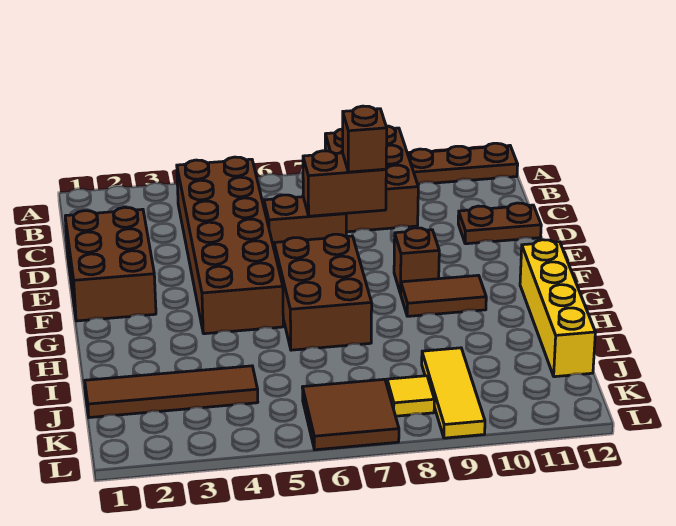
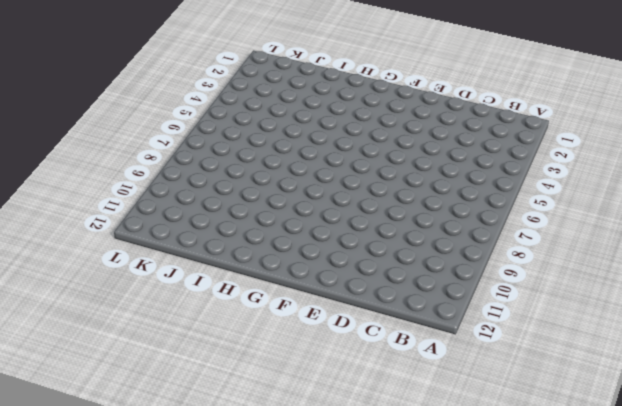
none -> brown 2x3 brick [325,126,418,232]
none -> brown 1x3 plate [408,143,518,184]
none -> brown 2x6 brick [177,157,283,334]

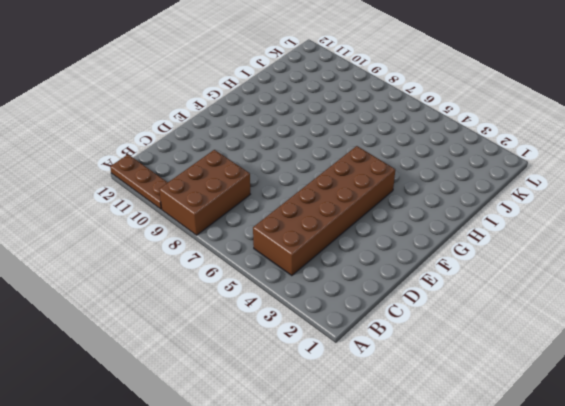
none -> brown 2x3 brick [65,207,156,321]
none -> brown 1x2 brick [264,195,346,248]
none -> brown 1x2 plate [458,203,541,244]

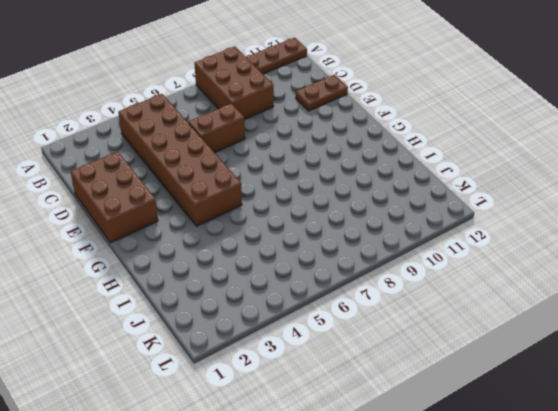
none -> brown 2x3 brick [274,234,372,350]
none -> brown 1x1 brick [394,228,439,294]
none -> brown 1x2 tile [401,275,486,316]

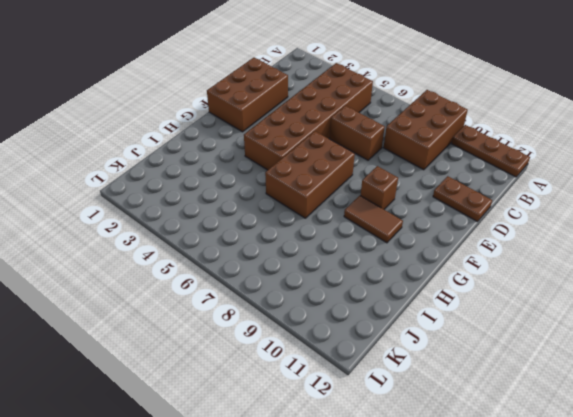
none -> yellow 1x4 brick [520,240,595,377]
none -> brown 1x4 tile [85,366,258,418]
none -> yellow 1x3 tile [422,348,485,438]

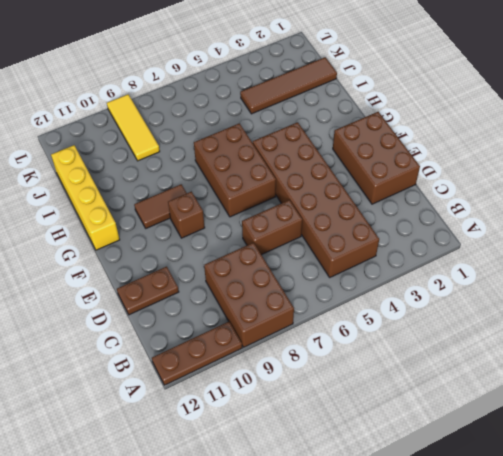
none -> brown 2x2 tile [302,379,399,450]
none -> yellow 1x1 tile [387,376,434,416]
none -> brown 1x2 brick [303,151,386,216]

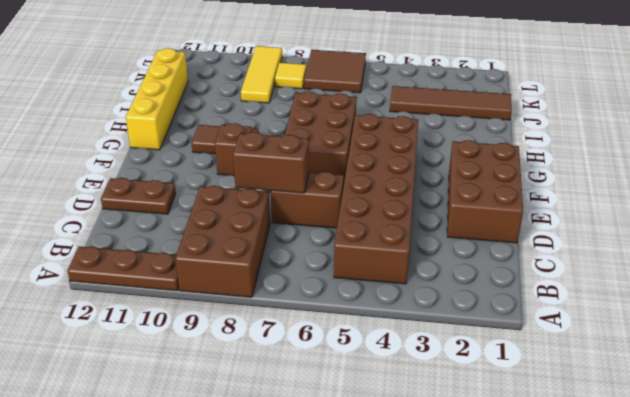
none -> brown 1x1 brick [343,106,387,172]

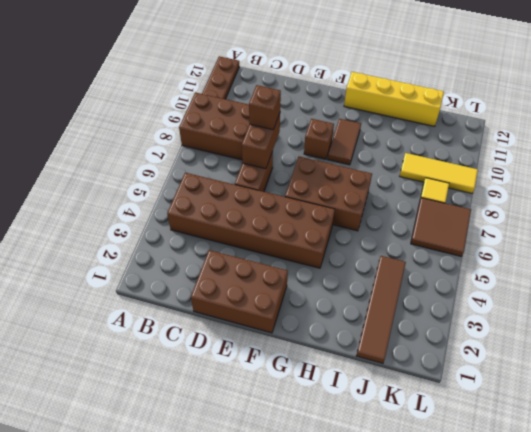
none -> brown 1x2 plate [458,203,541,244]

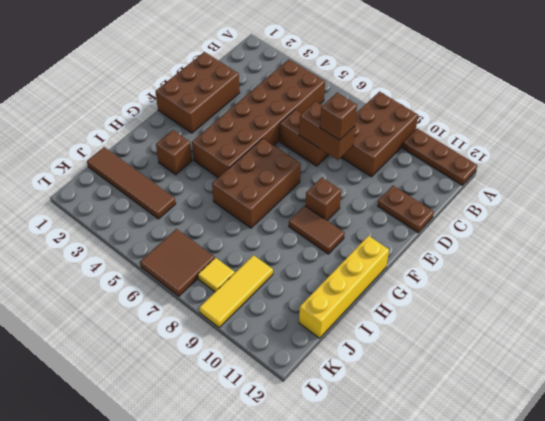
brown 1x1 brick [156,130,192,175] -> none

